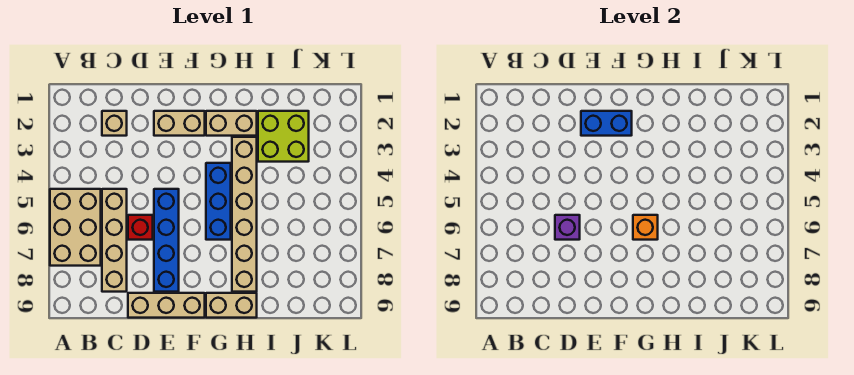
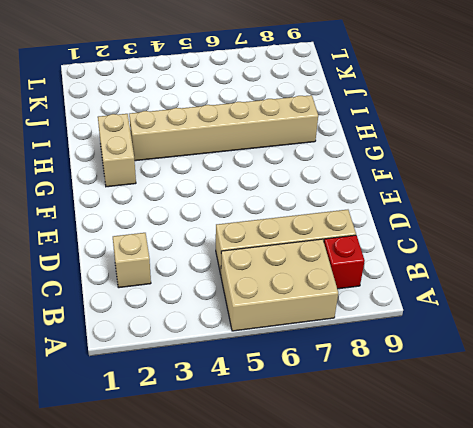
red 1x1 brick [324,235,365,289] -> red 1x1 brick moved to [128,215,153,240]
none -> tan 1x3 brick [128,293,205,318]
none -> tan 1x2 brick [154,111,205,136]
none -> blue 1x4 brick [154,189,179,292]

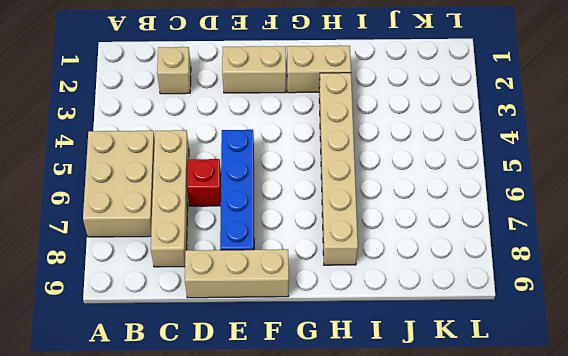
none -> blue 1x3 brick [206,163,231,240]
none -> tan 1x2 brick [206,293,257,318]
none -> lime 2x2 brick [258,111,309,162]

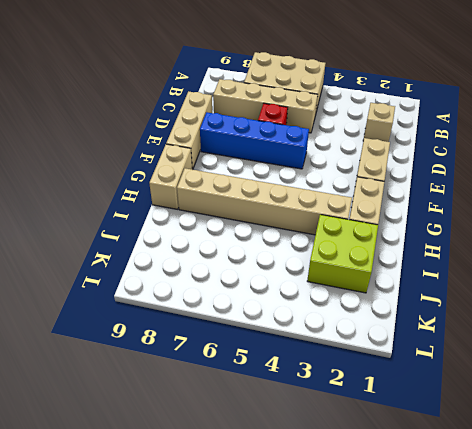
none -> blue 1x3 brick [206,163,231,240]
none -> purple 1x1 brick [555,215,580,240]
none -> blue 1x2 brick [581,111,632,136]

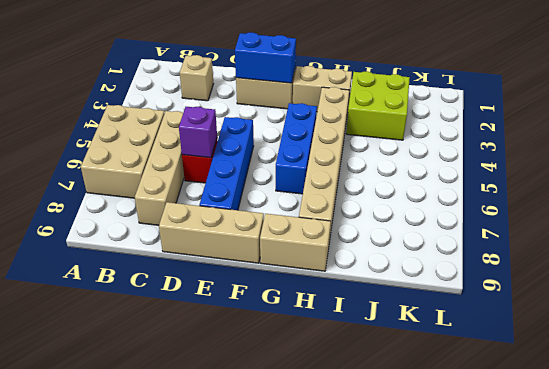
none -> orange 1x1 brick [633,215,658,240]

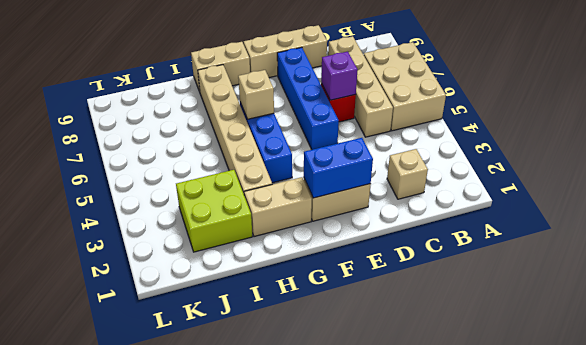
tan 1x1 brick [238,70,274,119] -> orange 1x1 brick [633,215,658,240]

